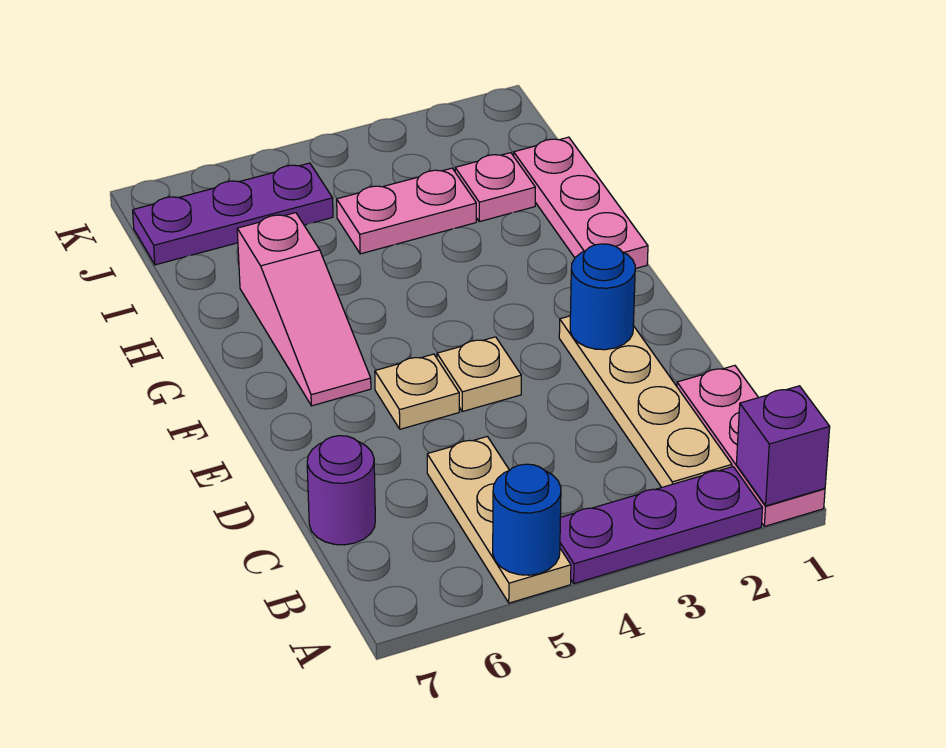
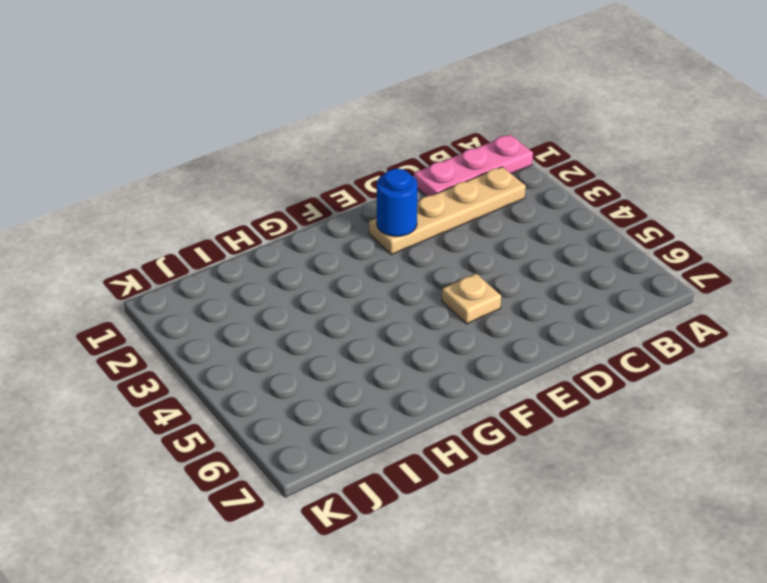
none -> purple 1x3 plate [560,467,762,584]
none -> tan 1x3 plate [427,437,571,603]
none -> purple 1x1 round brick [307,436,375,545]

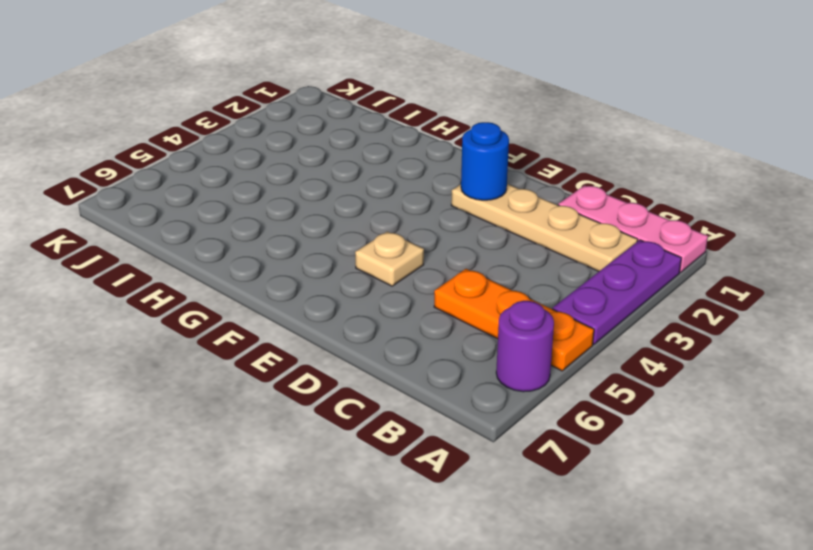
orange 1x3 plate [434,269,594,371] -> tan 1x3 plate [427,437,571,603]
purple 1x1 round brick [496,301,554,392] -> purple 1x1 round brick moved to [307,436,375,545]
none -> tan 1x1 plate [437,337,521,412]
none -> pink 1x3 slope [237,213,371,406]
none -> pink 1x3 plate [514,137,648,269]

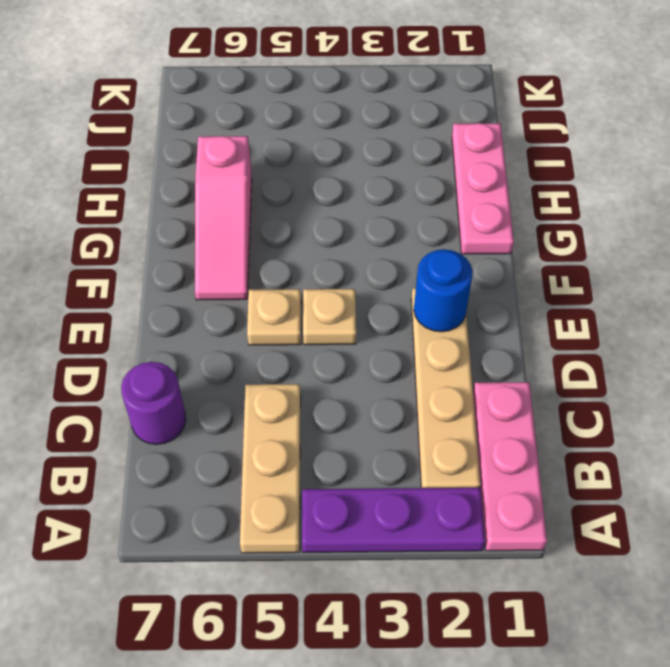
none -> pink 1x1 plate [455,153,535,222]
none -> pink 1x2 plate [337,168,476,254]
none -> purple 1x3 plate [133,163,333,265]

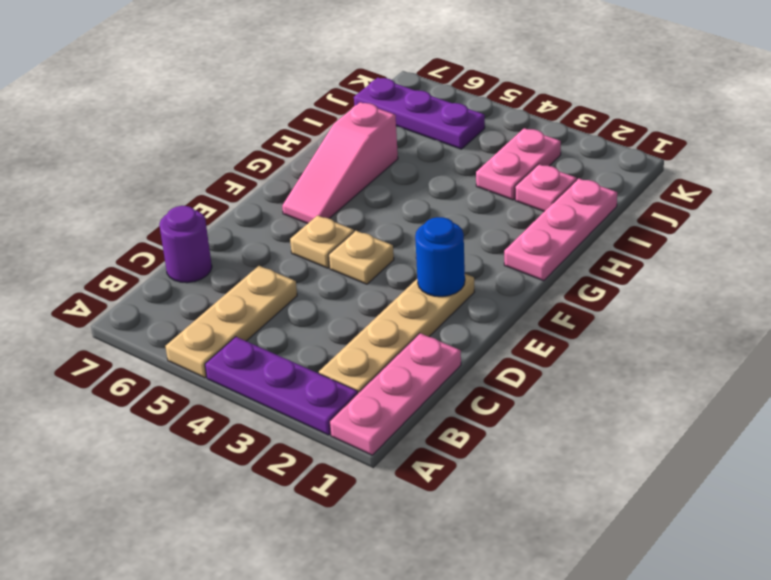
pink 1x2 plate [476,128,561,200] -> pink 1x2 plate turned to [337,168,476,254]
none -> purple 1x1 brick [736,386,830,506]
none -> blue 1x1 round brick [493,464,561,575]

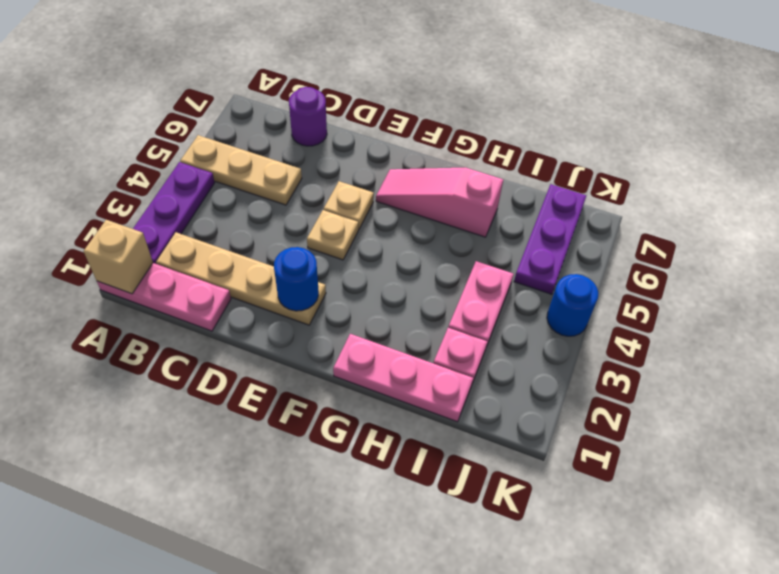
tan 1x1 brick [84,220,153,294] -> purple 1x1 brick [736,386,830,506]
blue 1x1 round brick [547,274,598,336] -> blue 1x1 round brick moved to [493,464,561,575]

